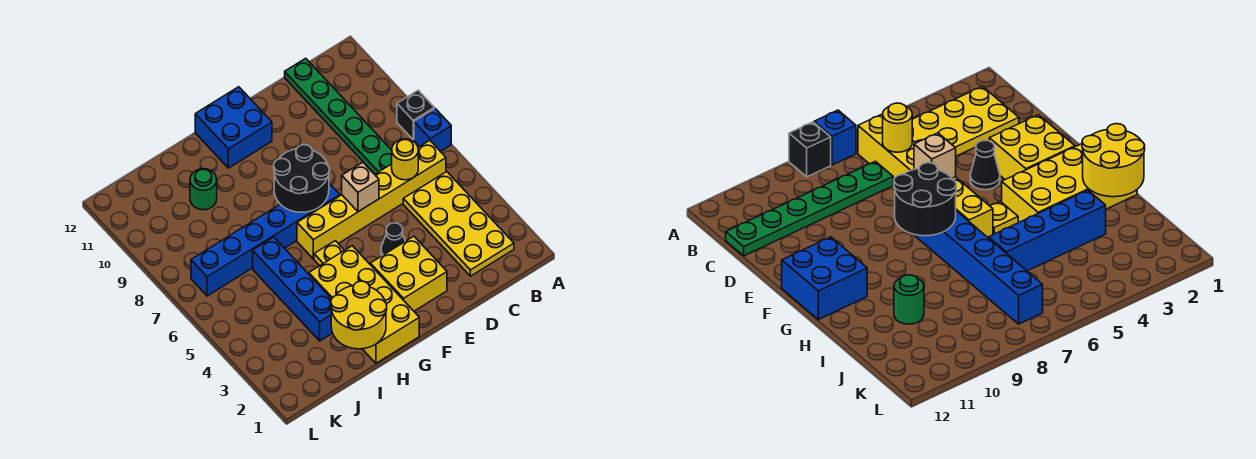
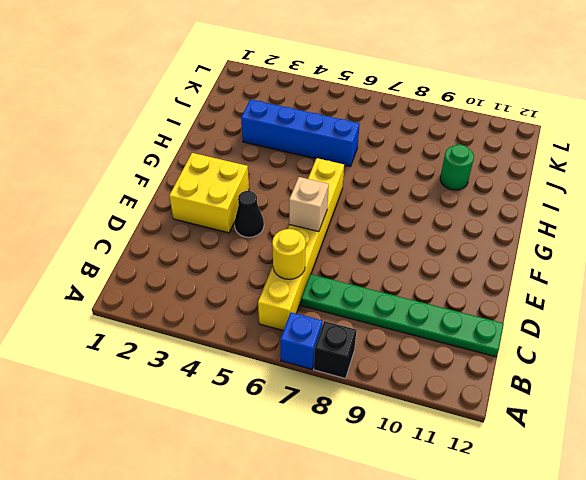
none -> yellow 2x4 plate [403,172,514,276]
none -> blue 1x6 brick [191,184,340,296]
none -> blue 2x2 brick [195,87,272,168]

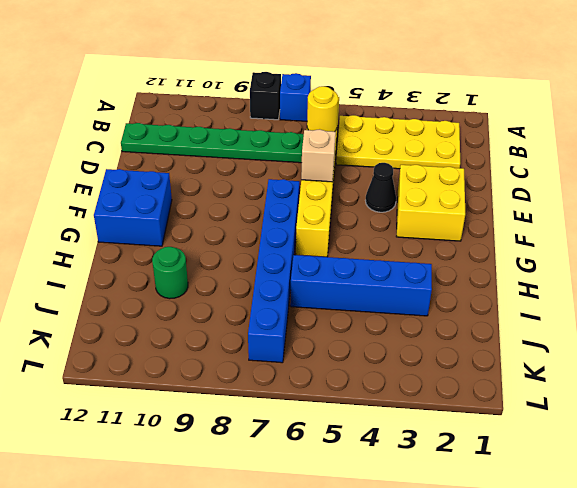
none -> yellow 2x4 brick [309,246,419,363]
none -> yellow 1x1 plate [314,241,344,266]
none -> black 2x2 round brick [274,145,330,212]

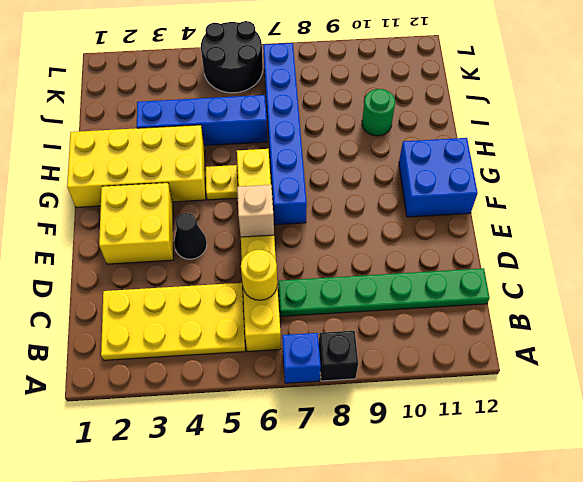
black 2x2 round brick [201,21,263,93] -> black 2x2 round brick moved to [274,145,330,212]
none -> yellow 2x2 round brick [331,281,387,349]

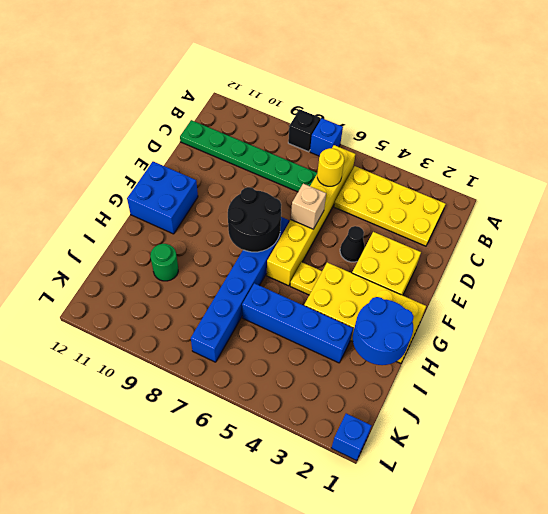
blue 2x2 round brick [353,297,414,365] -> yellow 2x2 round brick [331,281,387,349]
blue 1x1 brick [332,413,372,460] -> none

